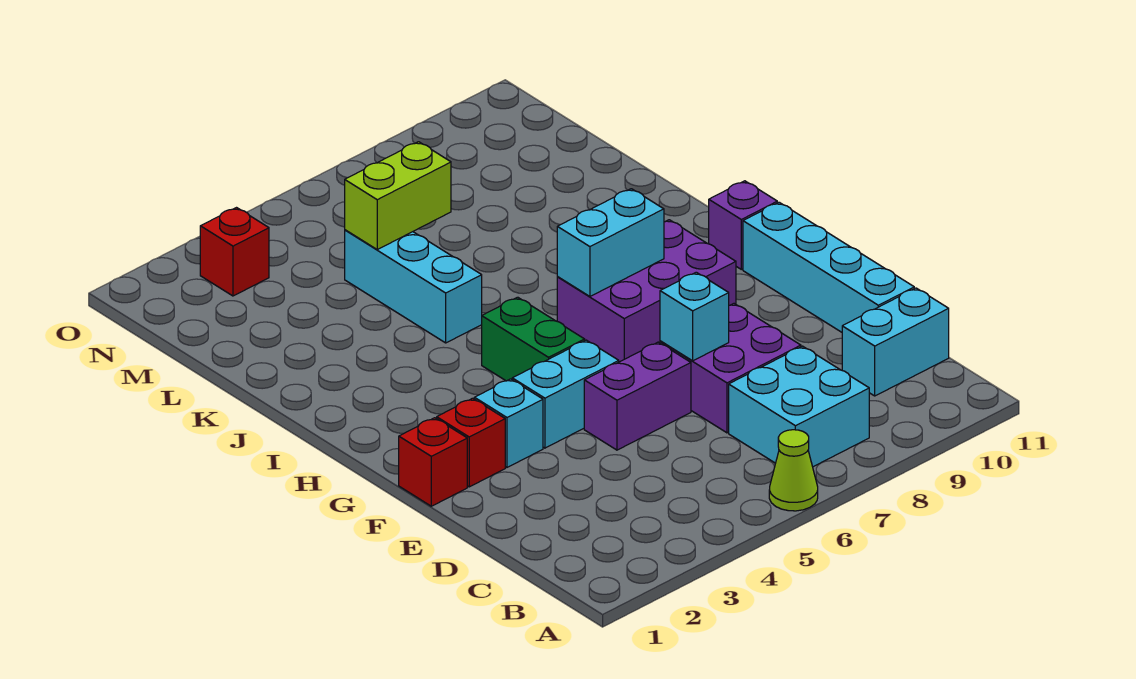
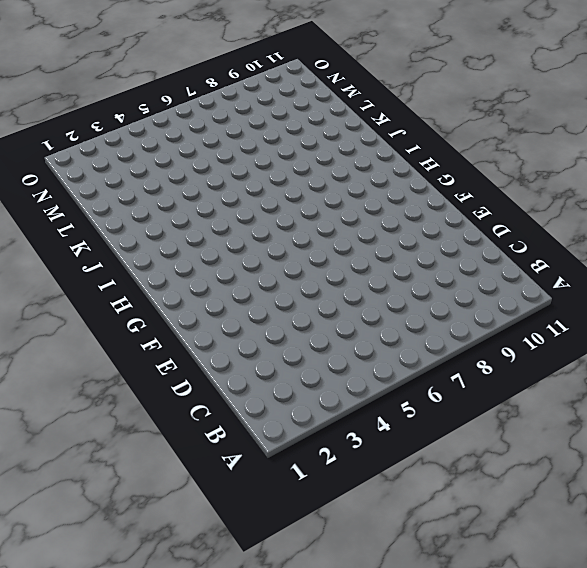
none -> lime 1x1 cone [769,430,818,511]
none -> cyan 2x2 brick [729,346,869,467]
none -> cyan 1x2 brick [842,288,949,396]

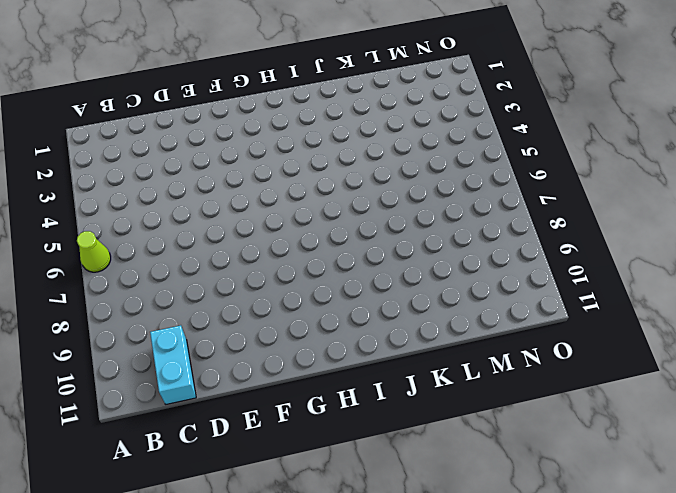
none -> cyan 2x2 brick [729,346,869,467]
none -> purple 2x2 brick [660,304,801,433]
none -> cyan 1x4 brick [743,202,914,332]

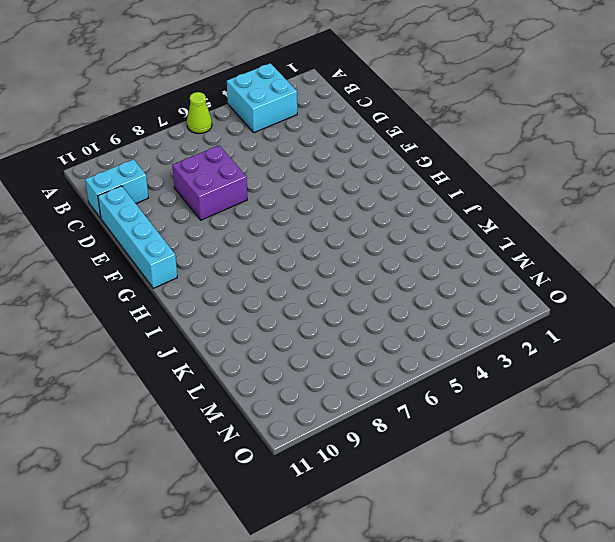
cyan 2x2 brick [227,63,297,133] -> cyan 2x2 brick moved to [729,346,869,467]
none -> purple 1x2 brick [584,342,691,450]
none -> red 1x1 brick [399,418,467,506]
none -> red 1x1 brick [437,398,505,487]

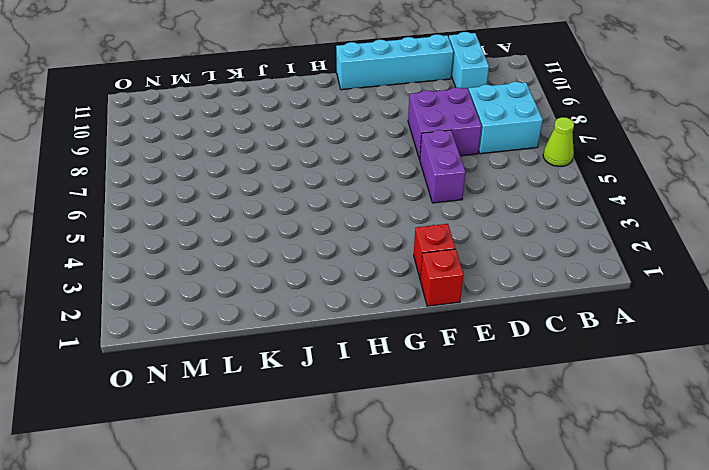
none -> cyan 1x1 brick [474,379,543,467]
none -> cyan 1x2 brick [512,340,619,448]
none -> green 1x2 brick [482,297,585,381]

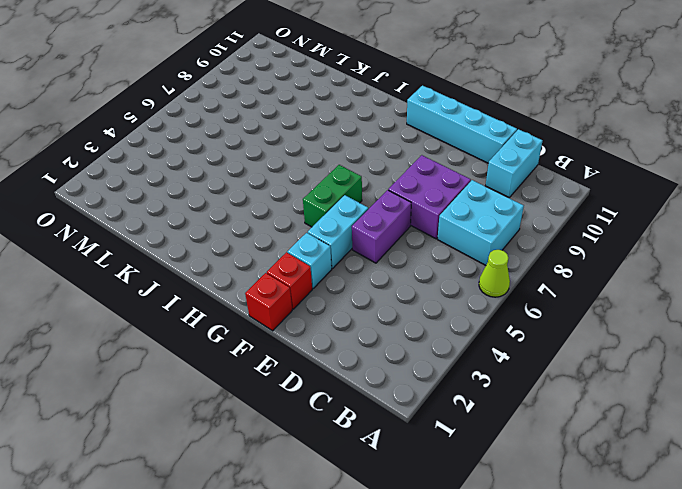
green 1x2 brick [303,165,362,227] -> green 1x2 brick turned to [482,297,585,381]
none -> purple 2x3 brick [557,220,736,362]
none -> purple 1x1 brick [709,181,777,269]
none -> cyan 1x3 brick [345,230,482,343]

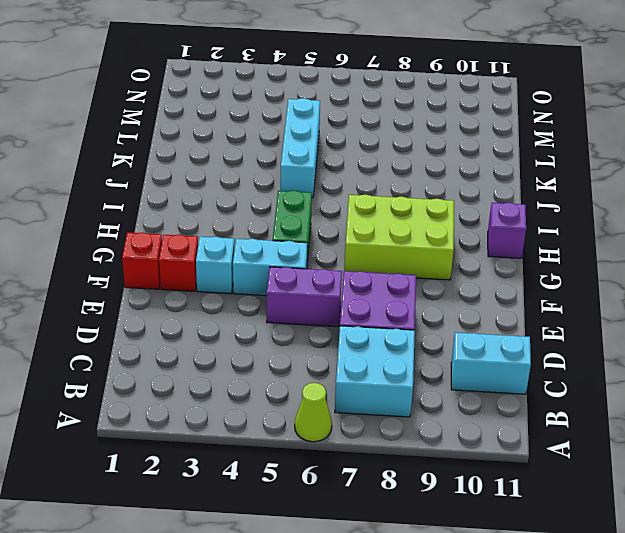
lime 2x3 brick [344,195,454,280] -> purple 2x3 brick [557,220,736,362]
none -> cyan 1x4 brick [743,202,914,332]
none -> red 1x1 brick [200,208,269,296]
none -> cyan 1x1 brick [660,272,729,361]

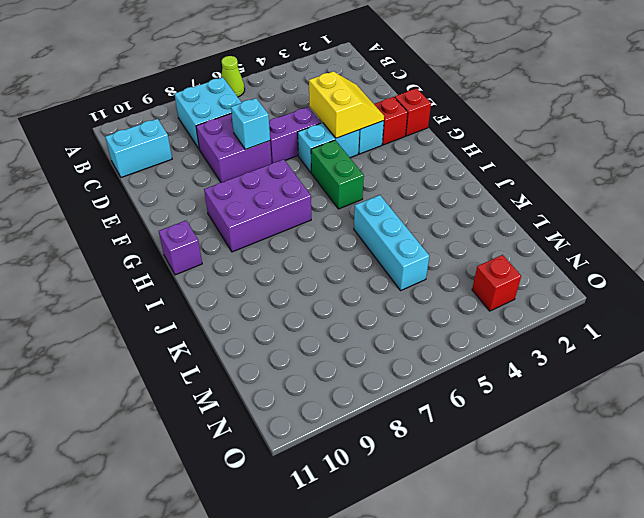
yellow 2x2 slope [309,71,384,138] -> none
none -> cyan 1x4 brick [743,202,914,332]
none -> cyan 1x2 brick [557,189,664,296]
none -> lime 1x2 brick [345,142,451,250]

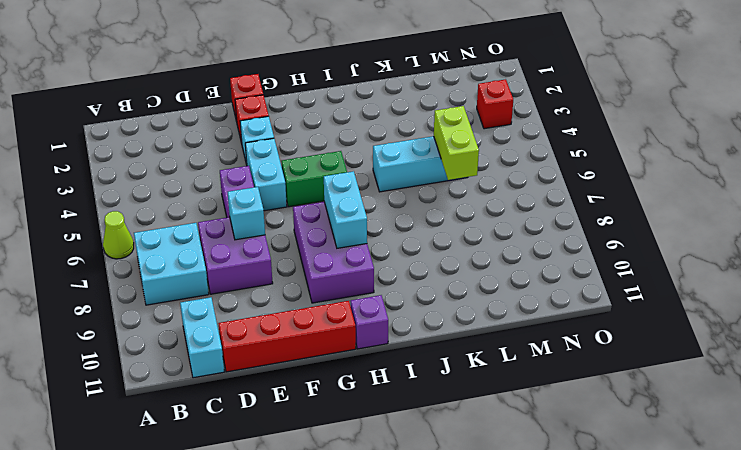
red 1x4 brick [218,301,356,372] -> cyan 1x4 brick [743,202,914,332]

